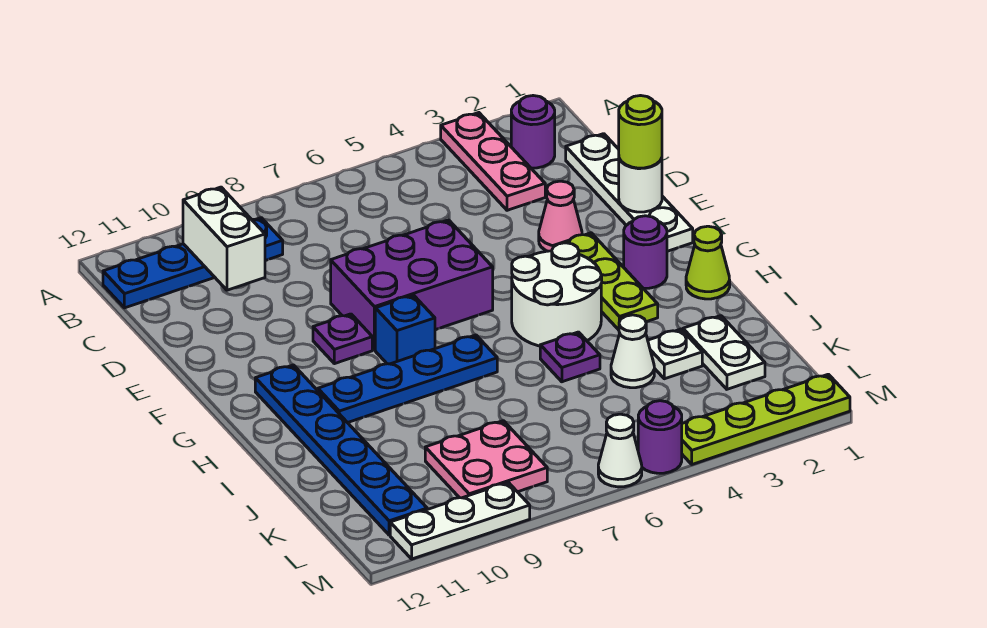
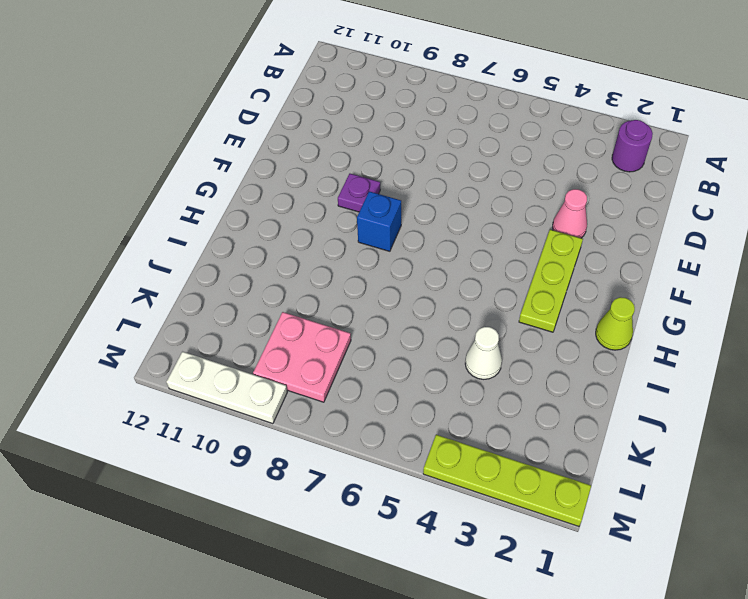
none -> pink 1x3 plate [441,113,545,210]
none -> blue 1x4 plate [103,218,283,308]
none -> white 1x4 plate [566,134,693,251]

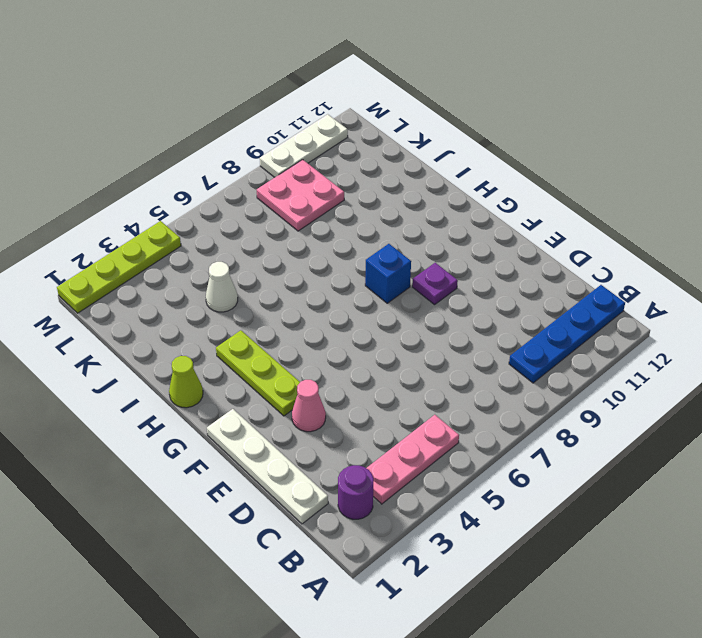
pink 1x3 plate [367,415,459,504] -> pink 1x3 plate turned to [441,113,545,210]
none -> purple 2x3 brick [331,220,493,350]
none -> purple 1x1 round brick [624,216,667,288]
none -> white 2x2 round brick [512,243,602,346]

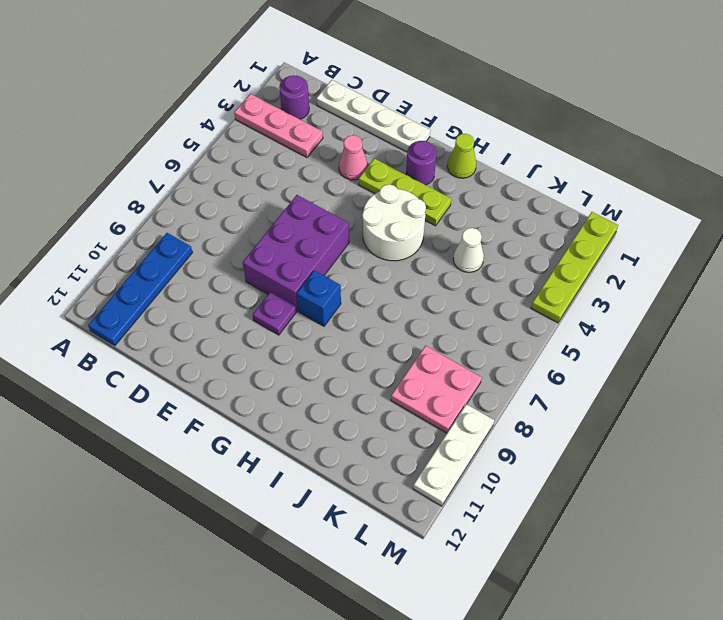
none -> blue 1x6 plate [255,365,427,535]
none -> blue 1x4 plate [318,335,497,423]
none -> purple 1x1 plate [540,332,600,382]

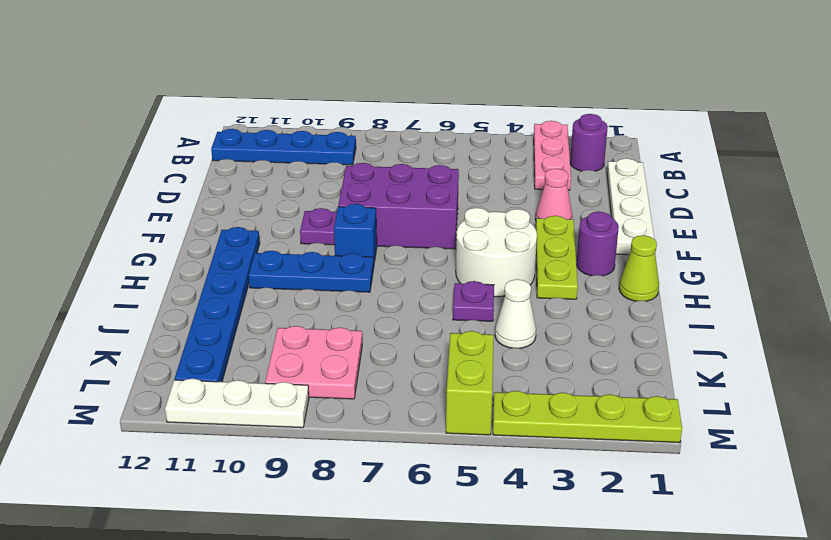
blue 1x3 plate [249,251,373,292] -> blue 1x4 plate [318,335,497,423]
lime 1x2 brick [446,331,494,435] -> purple 1x1 round brick [638,401,682,473]
none -> white 1x2 plate [683,316,765,389]
none -> white 1x1 plate [648,329,702,379]
none -> white 1x1 cone [598,414,642,487]

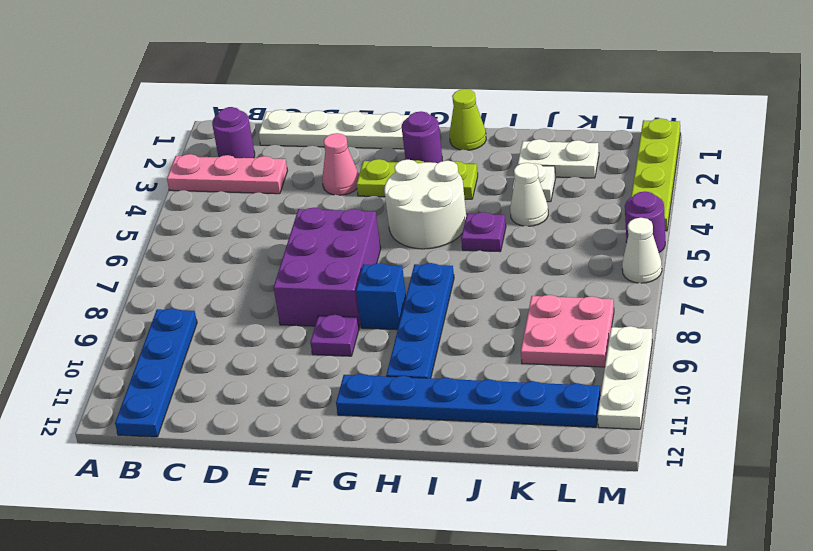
none -> white 1x2 brick [183,187,265,290]
none -> white 1x1 round brick [619,158,662,212]
none -> lime 1x1 round brick [619,96,662,168]

